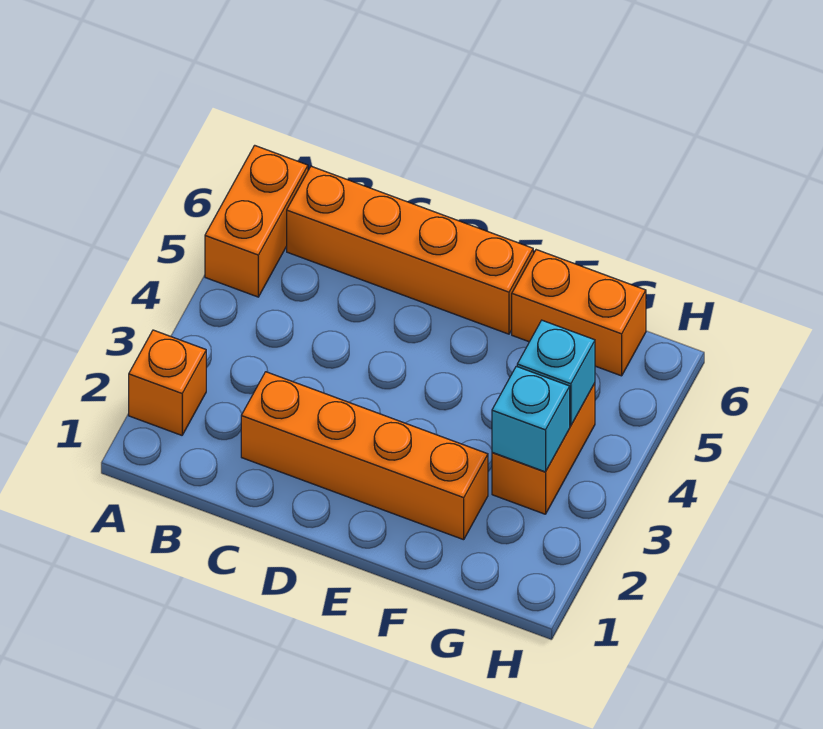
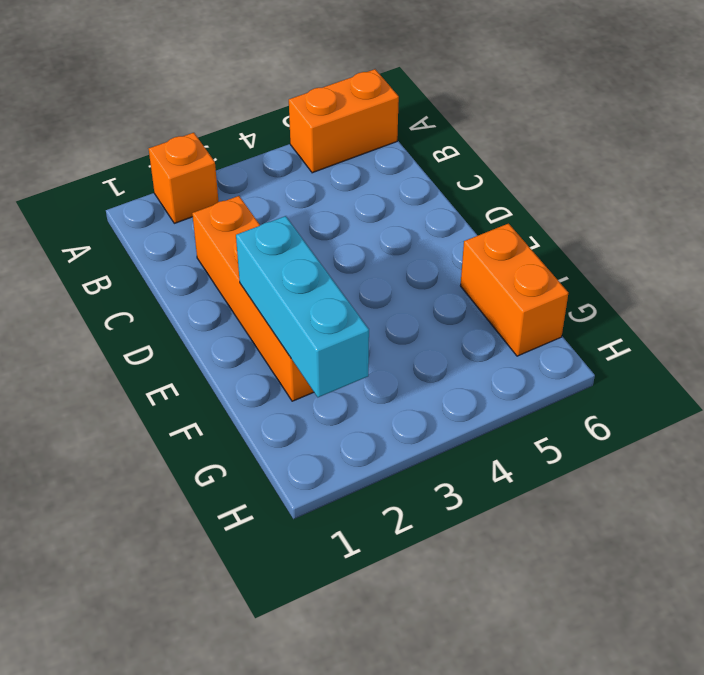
cyan 1x3 brick [236,216,369,397] -> none
none -> orange 1x4 brick [287,166,533,334]
none -> orange 1x2 brick [492,383,595,514]

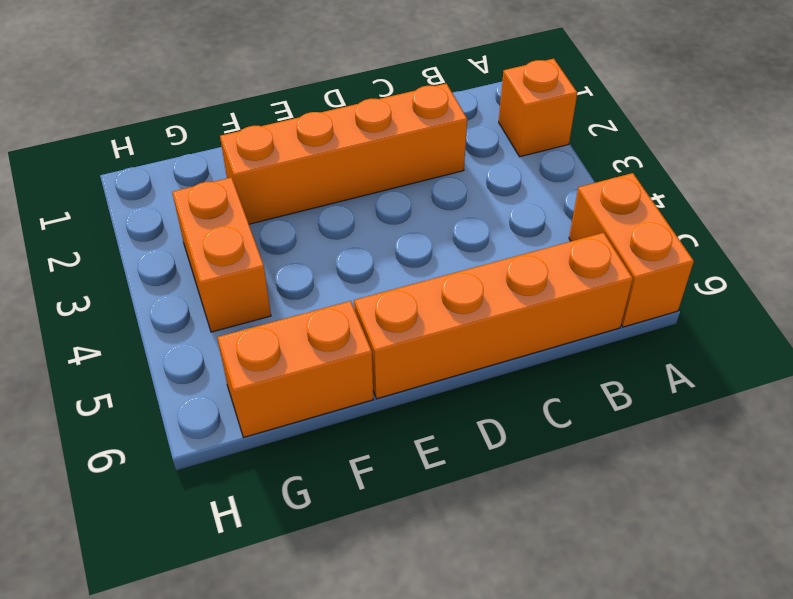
none -> cyan 1x1 brick [492,366,570,472]
none -> cyan 1x1 brick [517,320,595,426]

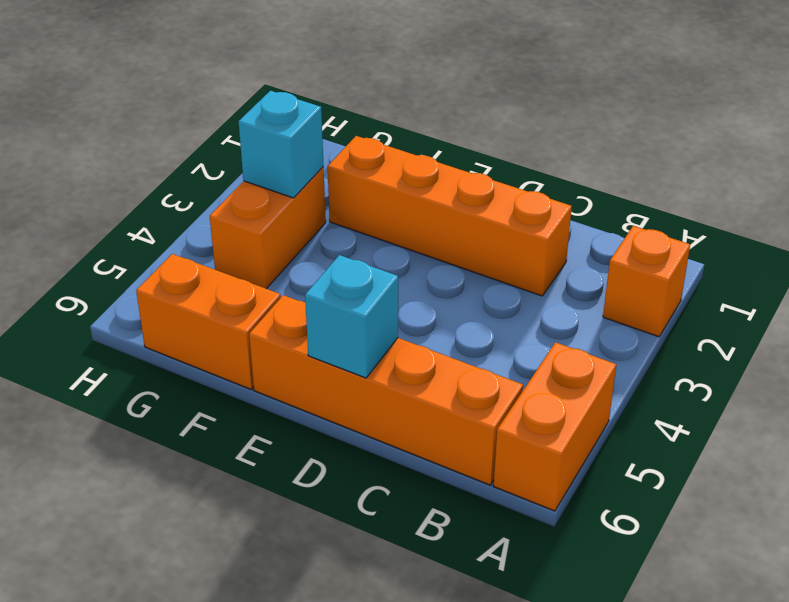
cyan 1x1 brick [305,255,398,378] -> cyan 1x1 brick moved to [517,320,595,426]

